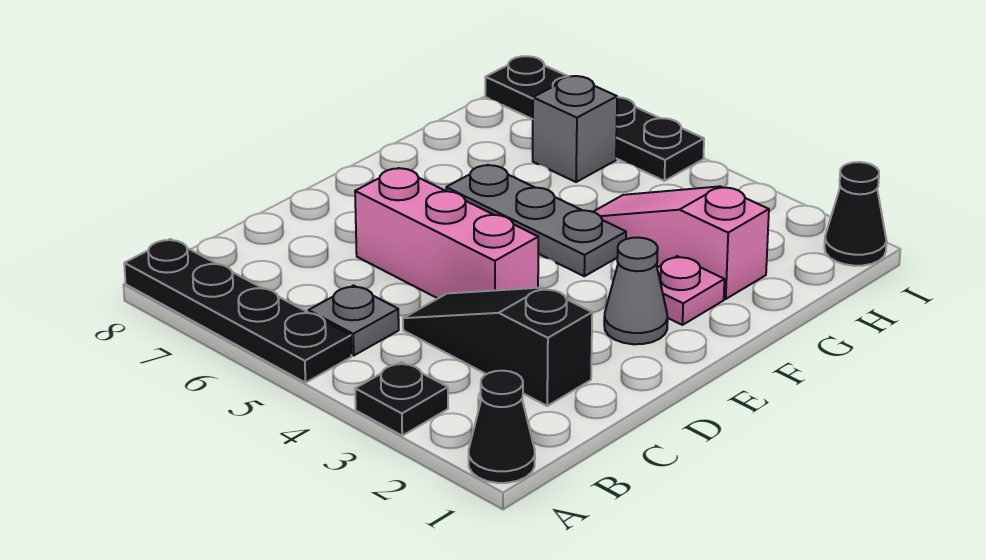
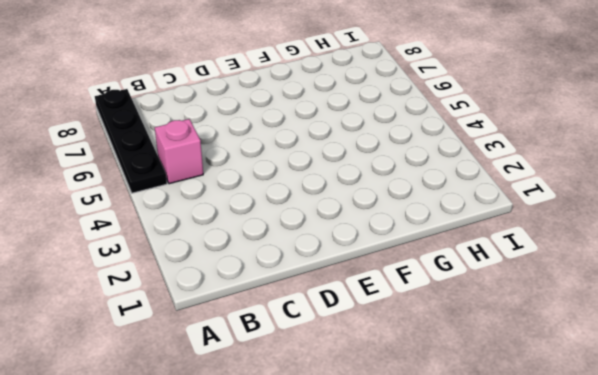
pink 1x1 brick [155,119,203,184] -> grey 1x1 plate [308,286,399,355]
none -> black 1x1 cone [469,371,535,483]
none -> black 1x1 plate [355,362,448,436]
none -> black 1x3 slope [403,288,592,406]

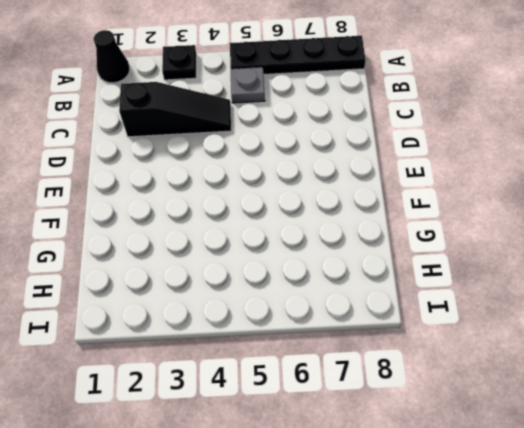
none -> pink 1x3 brick [355,168,538,298]
none -> grey 1x1 cone [604,238,668,344]
none -> pink 1x1 plate [657,256,724,325]

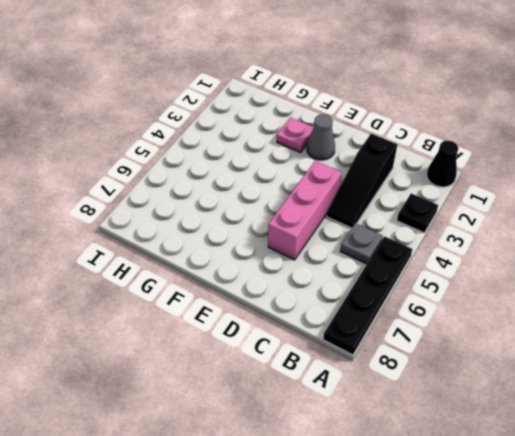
none -> grey 1x3 plate [446,165,626,276]
none -> pink 1x3 slope [593,186,769,299]
none -> grey 1x1 brick [533,76,617,182]

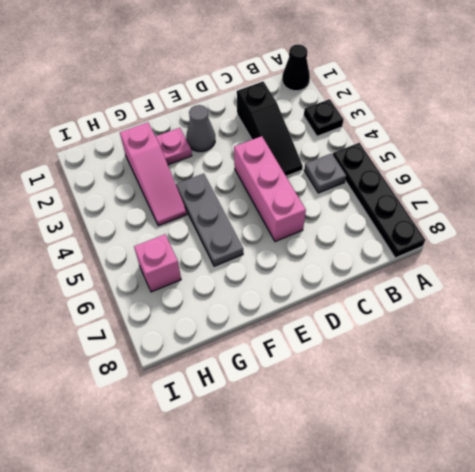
pink 1x1 brick [134,234,181,292] -> grey 1x1 brick [533,76,617,182]
none -> black 1x1 cone [825,162,887,266]
none -> black 1x4 plate [485,56,704,181]

